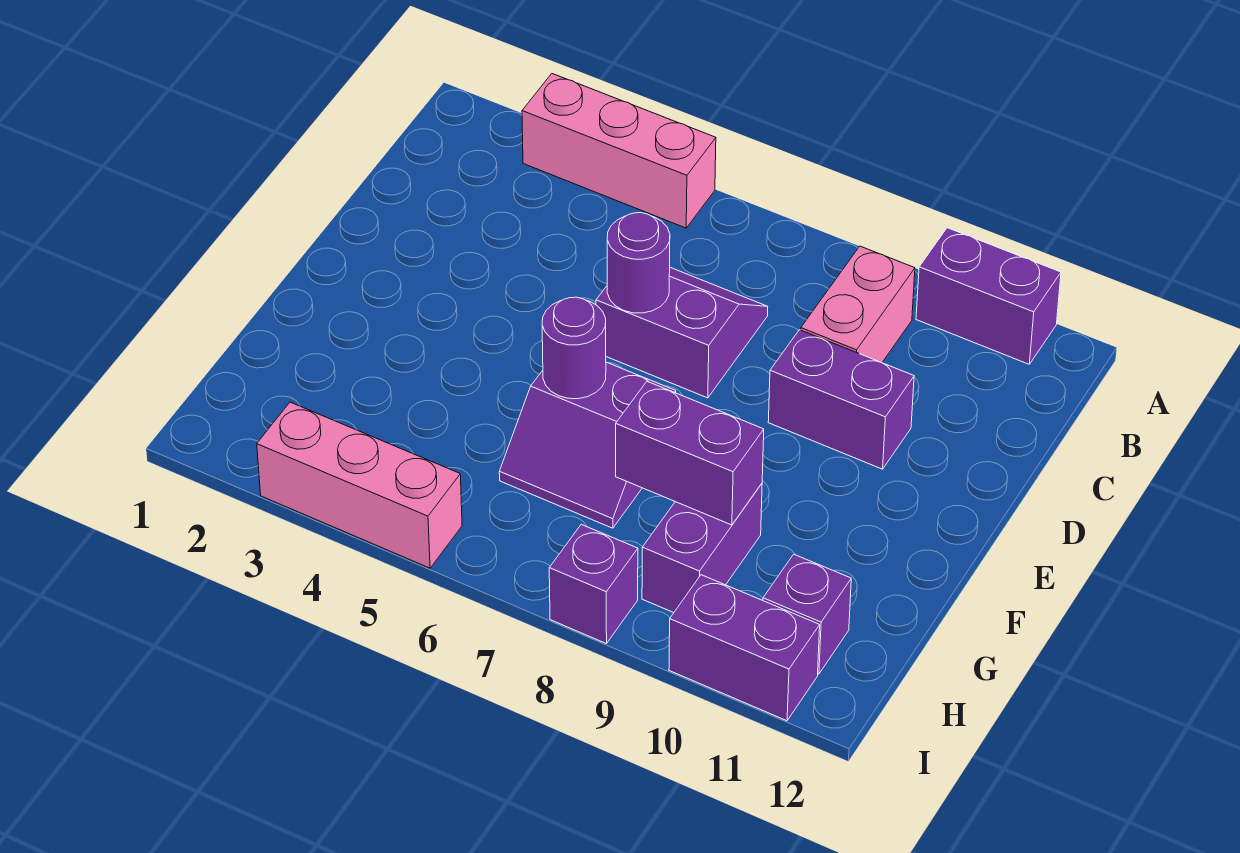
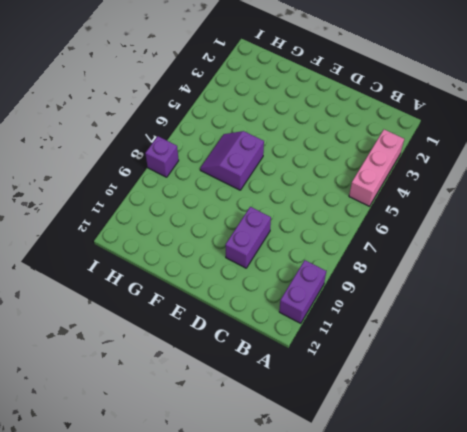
none -> pink 1x2 brick [801,246,915,363]
none -> purple 2x2 slope [596,268,768,398]
none -> purple 1x2 brick [642,483,762,613]

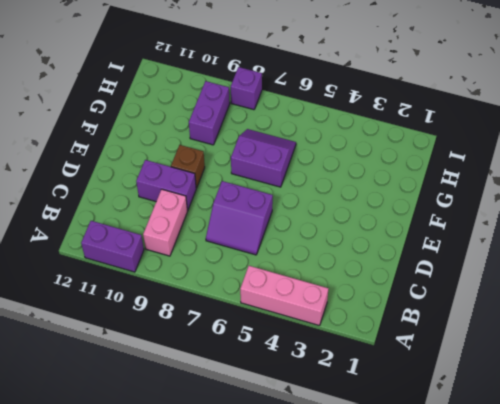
brown 1x1 brick [171,145,205,188] -> none
none -> purple 1x1 brick [763,554,851,674]
none -> pink 1x3 brick [257,402,462,568]
none -> purple 1x2 brick [669,575,820,721]

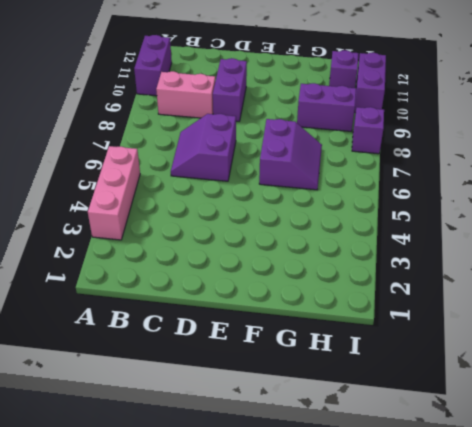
none -> pink 1x3 brick [257,402,462,568]
none -> purple 1x1 round brick [607,213,670,313]
none -> purple 1x1 round brick [542,297,606,399]

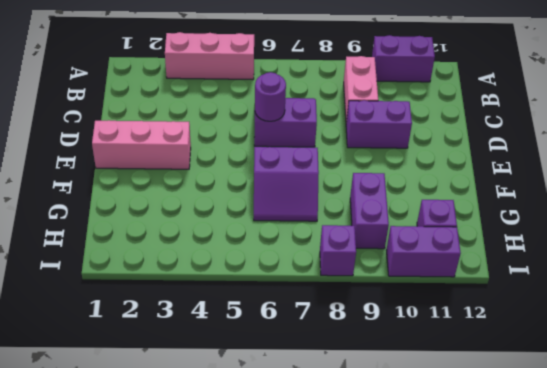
pink 1x3 brick [92,120,191,169] -> pink 1x3 brick moved to [257,402,462,568]
none -> purple 1x1 round brick [542,297,606,399]
none -> purple 1x2 brick [616,381,764,525]

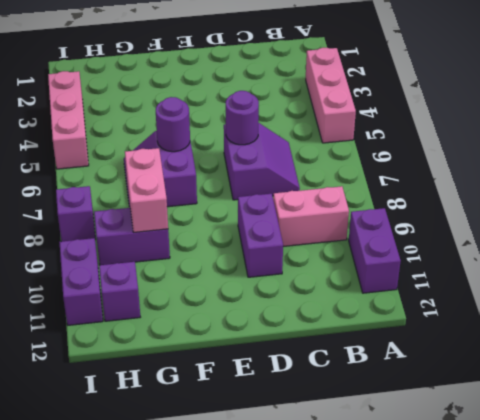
pink 1x2 brick [125,148,168,232] -> purple 1x2 brick [616,381,764,525]

